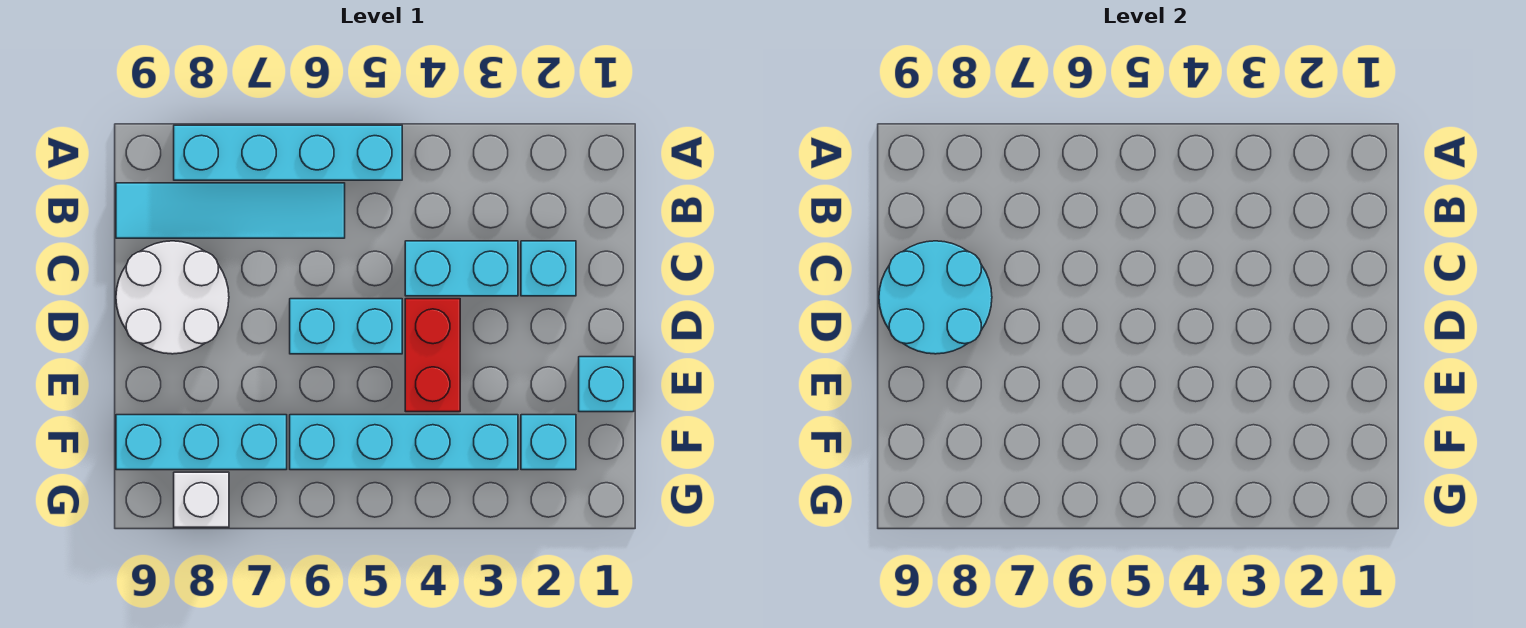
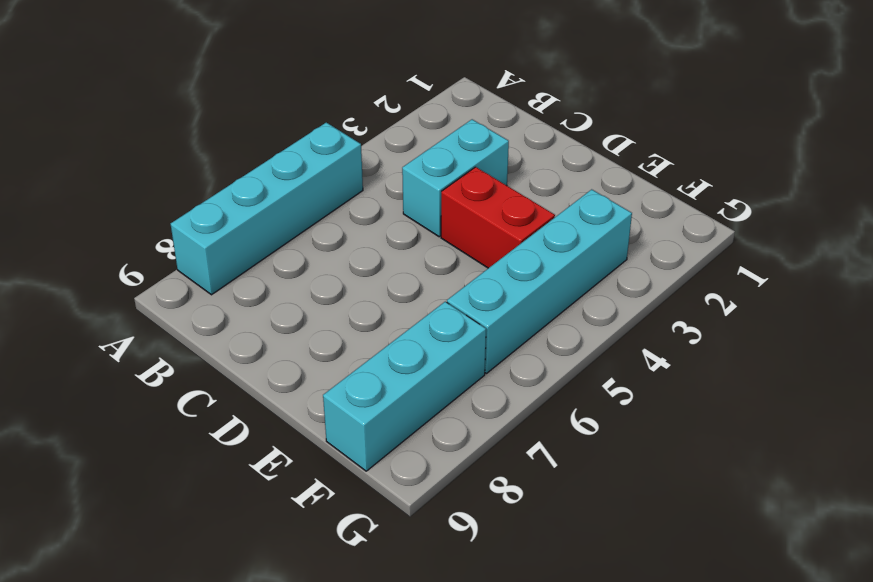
none -> cyan 1x4 tile [116,183,345,238]
none -> cyan 1x1 brick [521,241,576,296]
none -> white 2x2 round brick [116,241,229,354]

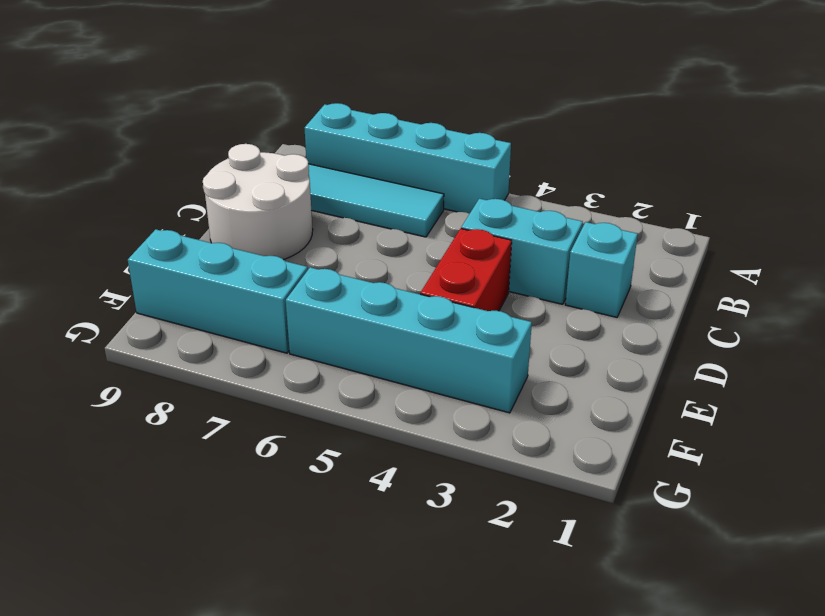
none -> cyan 1x2 brick [290,299,402,354]
none -> cyan 1x1 brick [579,357,634,412]
none -> cyan 1x1 brick [521,415,576,470]

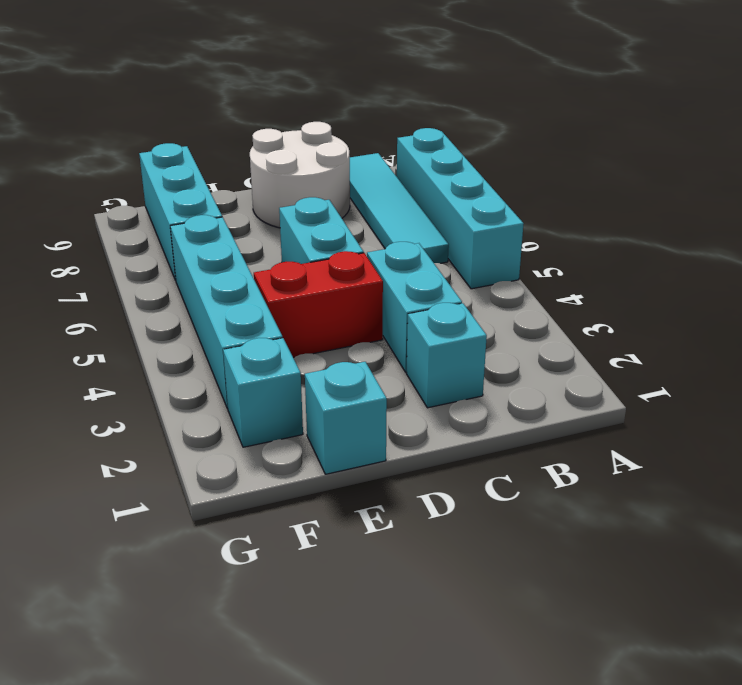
none -> white 1x1 brick [174,472,229,527]
none -> cyan 2x2 round brick [879,241,992,354]

